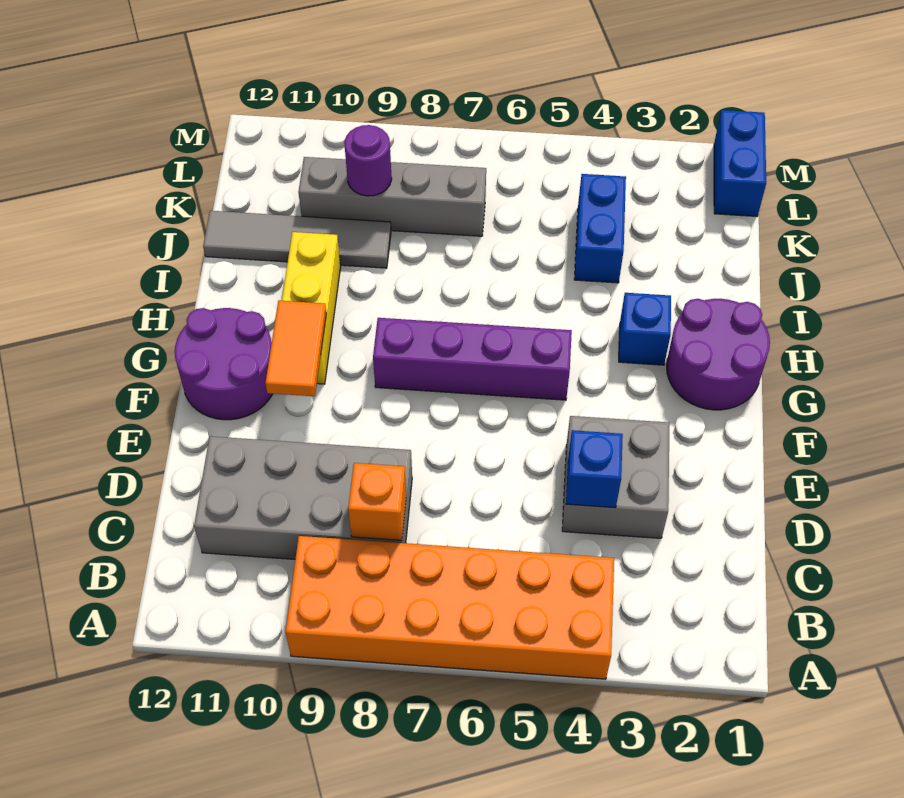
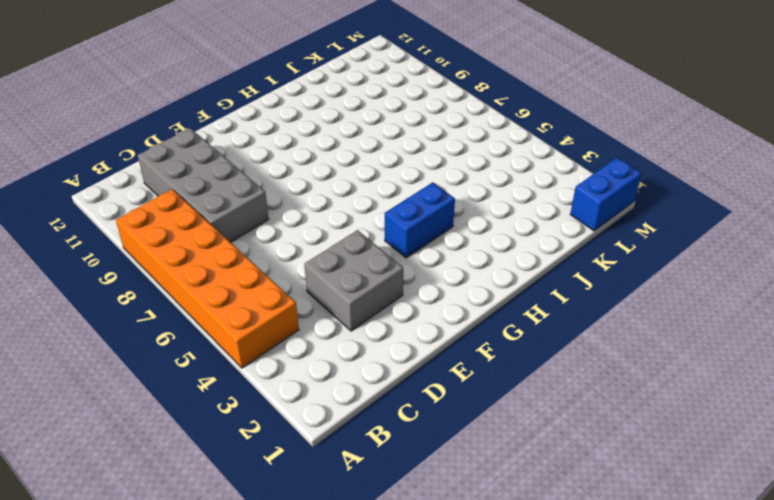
blue 1x2 brick [385,182,455,258] -> blue 1x2 brick moved to [574,174,626,283]
none -> purple 2x2 round brick [175,308,273,420]
none -> purple 2x2 round brick [667,299,770,410]
none -> purple 1x4 brick [373,318,572,400]

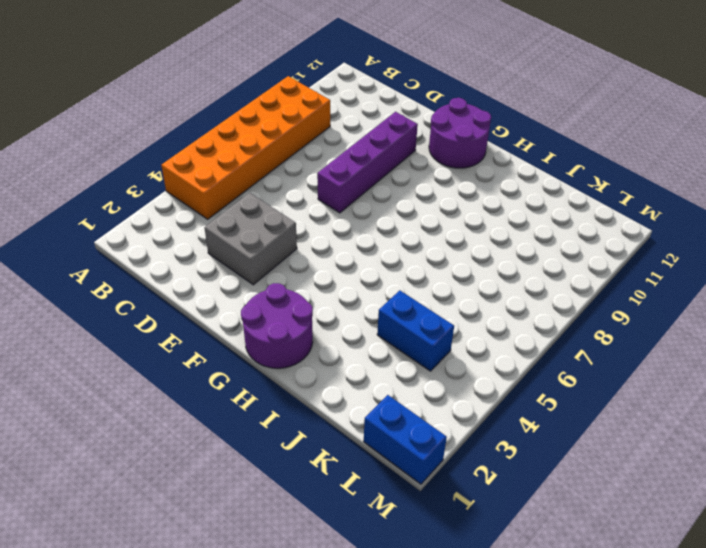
purple 1x4 brick [317,112,418,213] -> purple 1x4 brick moved to [373,318,572,400]
none -> grey 2x4 brick [194,436,412,559]
none -> yellow 1x3 brick [282,232,341,384]
none -> blue 1x1 brick [619,293,671,365]

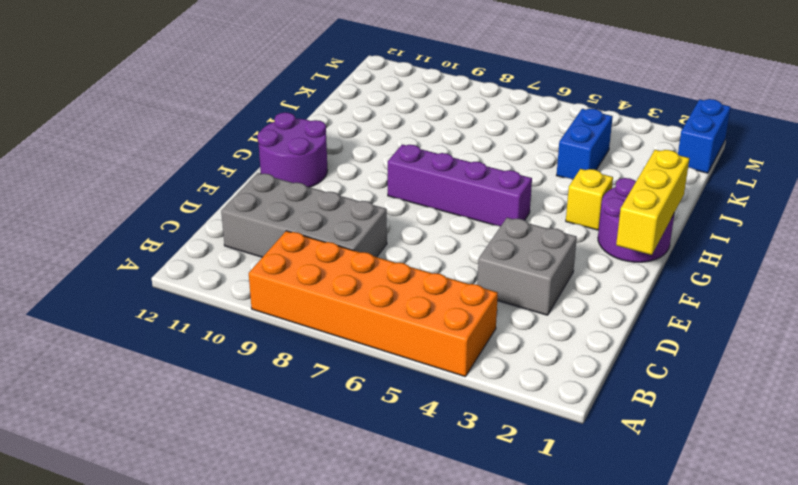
yellow 1x3 brick [616,150,689,255] -> yellow 1x3 brick moved to [282,232,341,384]
yellow 1x1 brick [566,169,613,230] -> blue 1x1 brick [619,293,671,365]
none -> grey 1x4 tile [203,211,391,268]
none -> grey 1x4 brick [298,157,486,236]
none -> orange 1x1 brick [348,463,406,540]

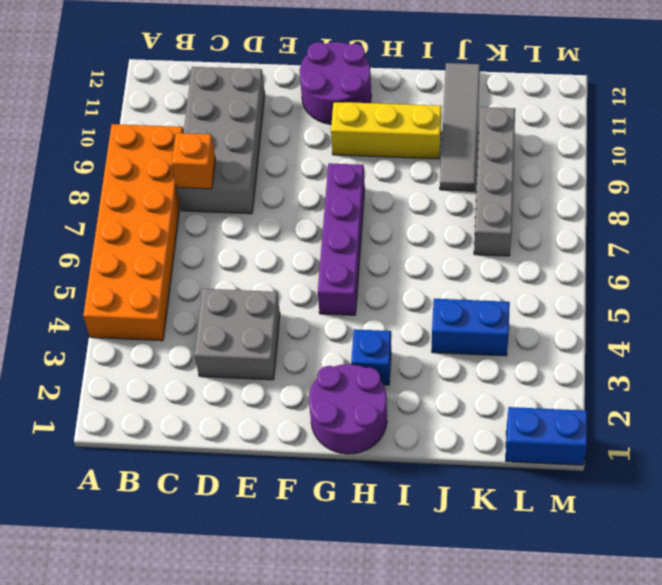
none -> blue 1x1 brick [566,430,623,508]
none -> orange 1x2 tile [266,301,326,396]
none -> purple 1x1 round brick [344,125,392,196]

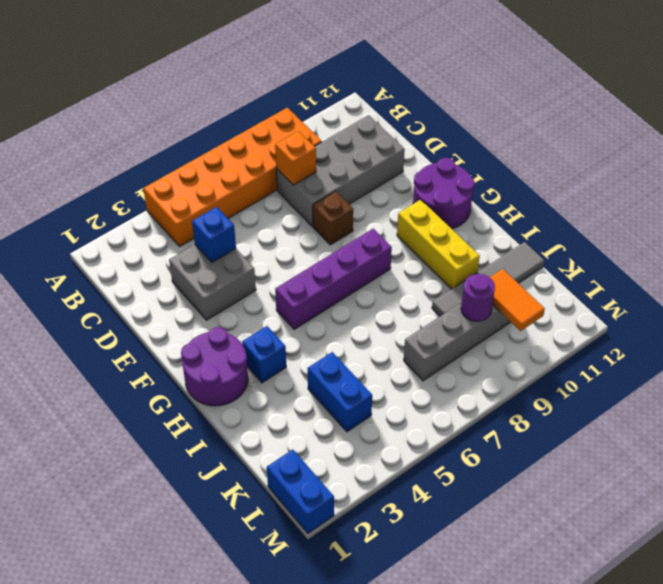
brown 1x1 brick [313,191,353,245] -> none
orange 1x2 tile [490,269,545,331] -> orange 1x2 tile moved to [266,301,326,396]

